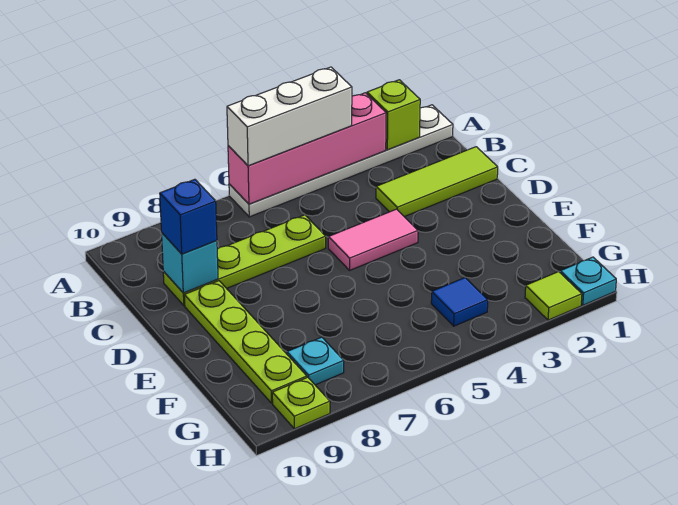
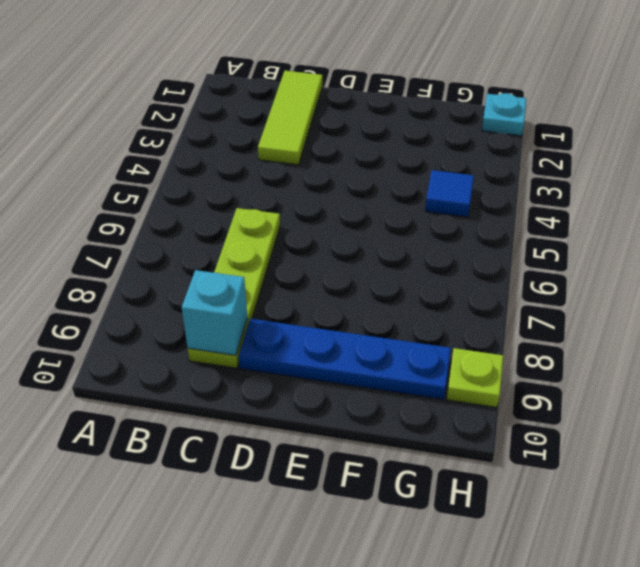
blue 1x4 plate [239,319,451,399] -> lime 1x4 plate [184,281,307,403]
none -> white 1x6 plate [229,105,453,217]
none -> pink 1x2 tile [328,209,418,270]
none -> cyan 1x1 plate [287,337,344,385]

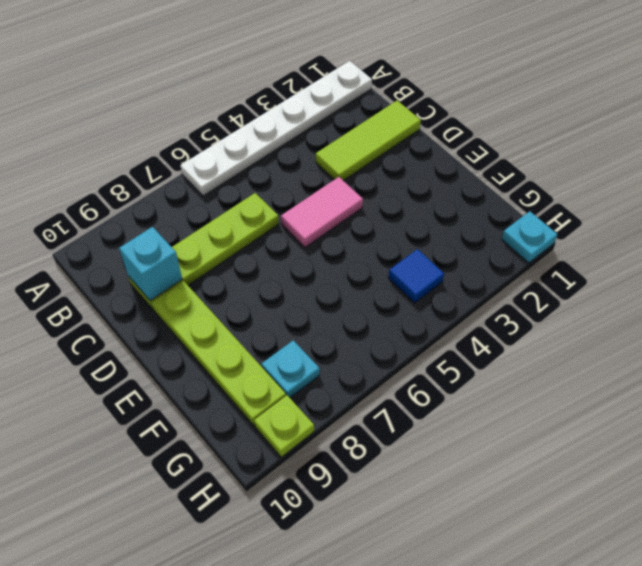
none -> lime 1x1 tile [525,272,582,320]
none -> lime 1x1 brick [367,80,420,150]
none -> pink 1x4 brick [228,93,386,204]

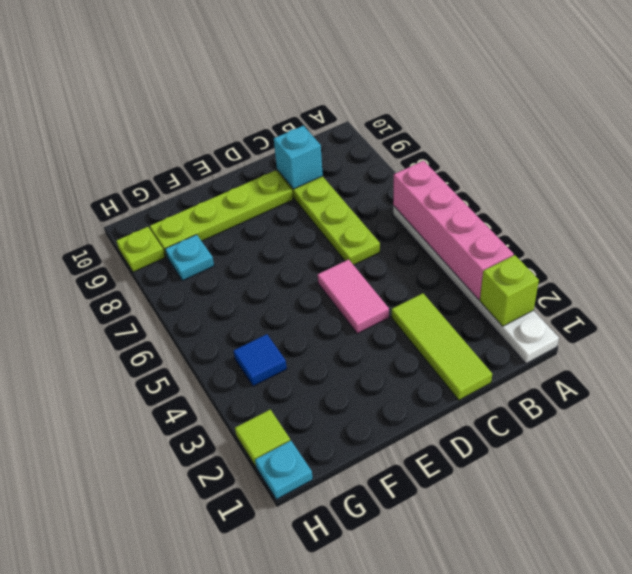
none -> white 1x3 brick [227,67,352,166]
none -> blue 1x1 brick [160,179,217,254]

